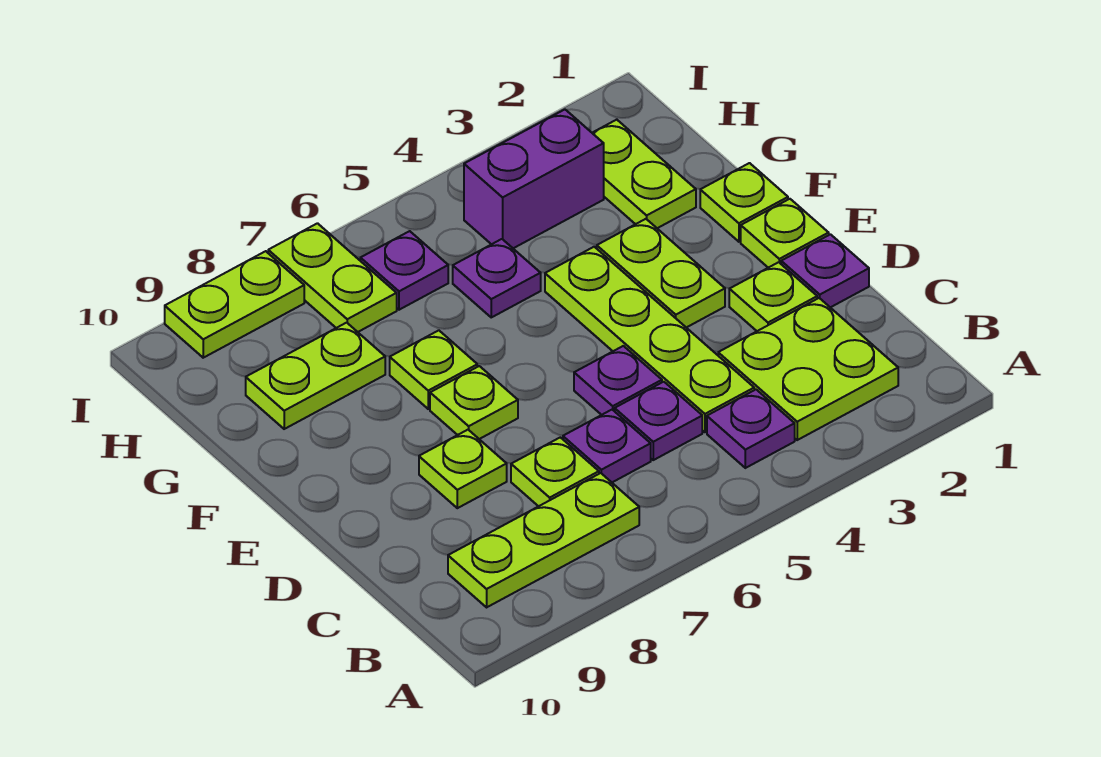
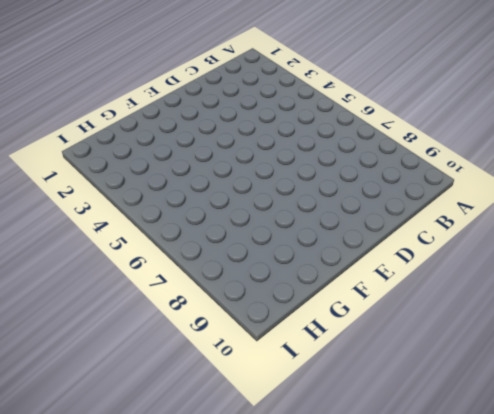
none -> lime 2x2 plate [718,298,898,440]
none -> purple 1x1 plate [707,390,795,468]
none -> lime 1x3 plate [448,473,639,607]

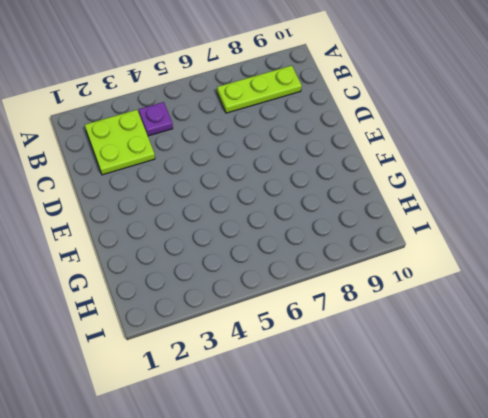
none -> lime 1x4 plate [545,247,754,432]
none -> purple 1x1 plate [615,382,702,460]
none -> purple 1x1 plate [563,410,651,482]

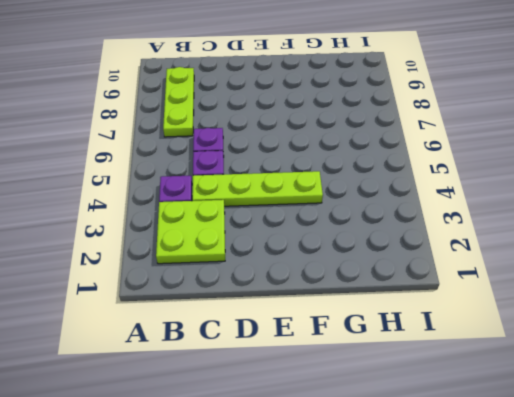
none -> lime 1x1 plate [511,437,599,506]
none -> purple 1x1 plate [781,234,869,307]
none -> lime 1x1 plate [729,262,817,331]

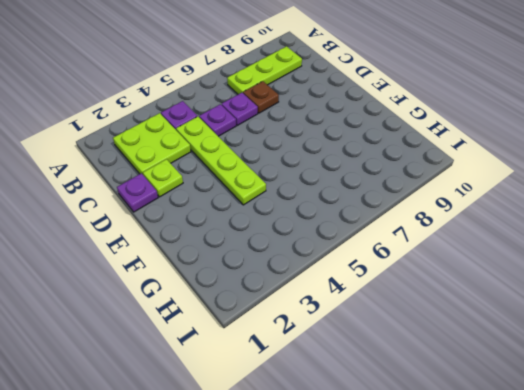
brown 1x1 plate [243,81,279,113] -> lime 1x1 plate [511,437,599,506]
none -> purple 1x1 plate [574,346,662,415]
none -> lime 1x1 plate [419,430,507,508]
none -> lime 1x1 plate [741,199,829,268]

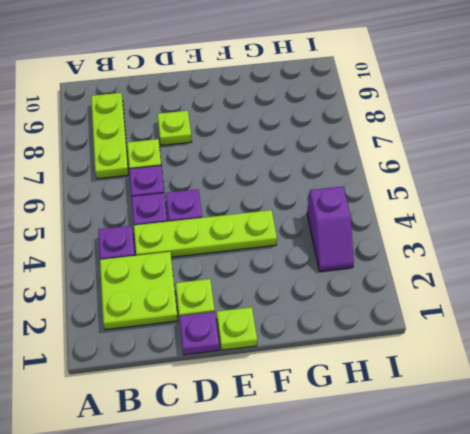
purple 1x2 slope [307,186,354,271] -> purple 1x2 brick [464,110,604,248]
none -> lime 1x2 plate [597,219,725,328]
none -> lime 1x1 plate [430,366,518,439]
none -> lime 1x1 plate [700,163,788,242]

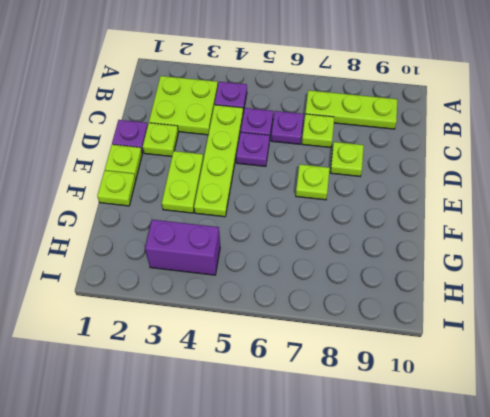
none -> lime 1x1 plate [390,330,477,409]
none -> lime 1x2 plate [593,120,696,228]
none -> purple 1x1 plate [453,239,541,317]

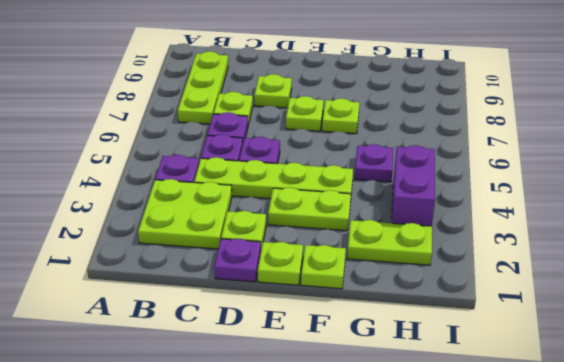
none -> lime 1x2 plate [246,323,385,429]
none -> purple 1x1 plate [360,231,448,310]
none -> lime 1x2 plate [268,223,397,332]

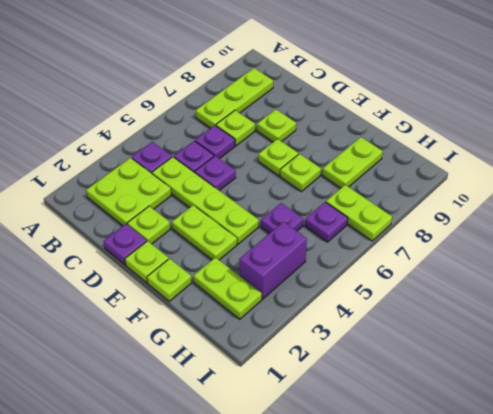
none -> lime 1x2 plate [165,251,304,358]

